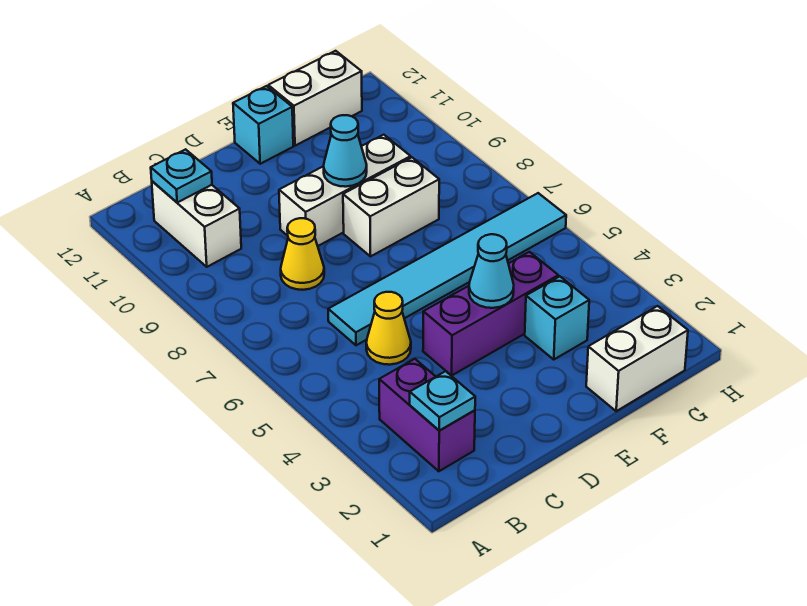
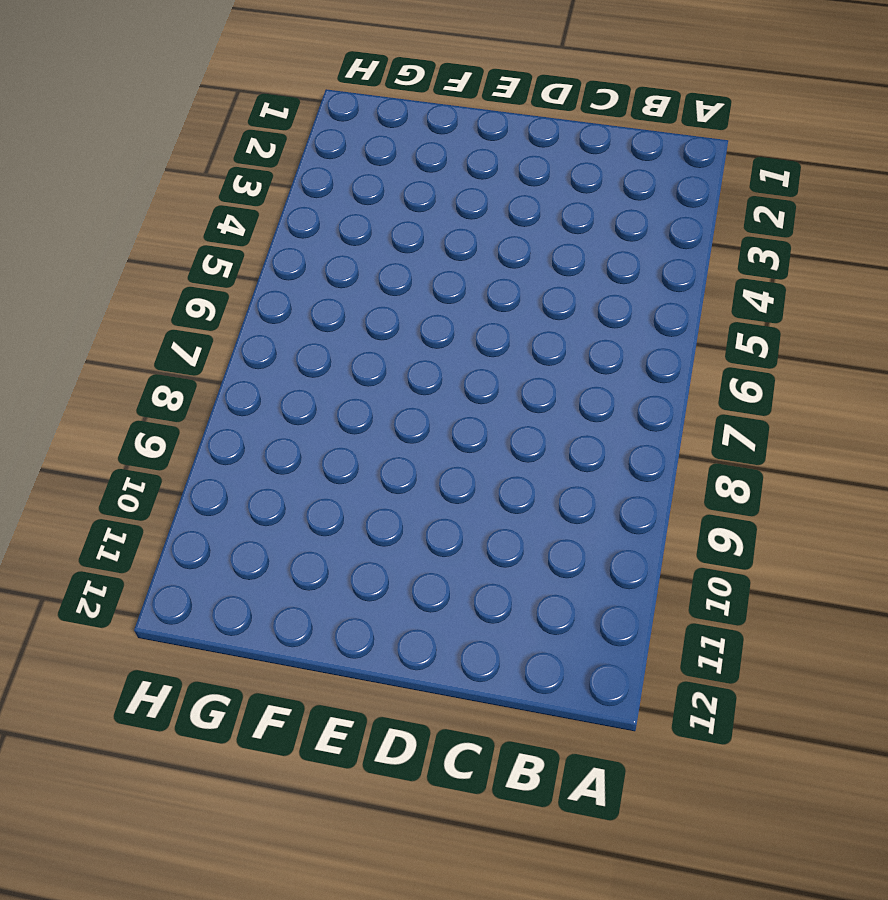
none -> purple 1x2 brick [379,359,475,471]
none -> white 1x2 brick [152,181,241,267]
none -> yellow 1x1 cone [366,292,411,365]

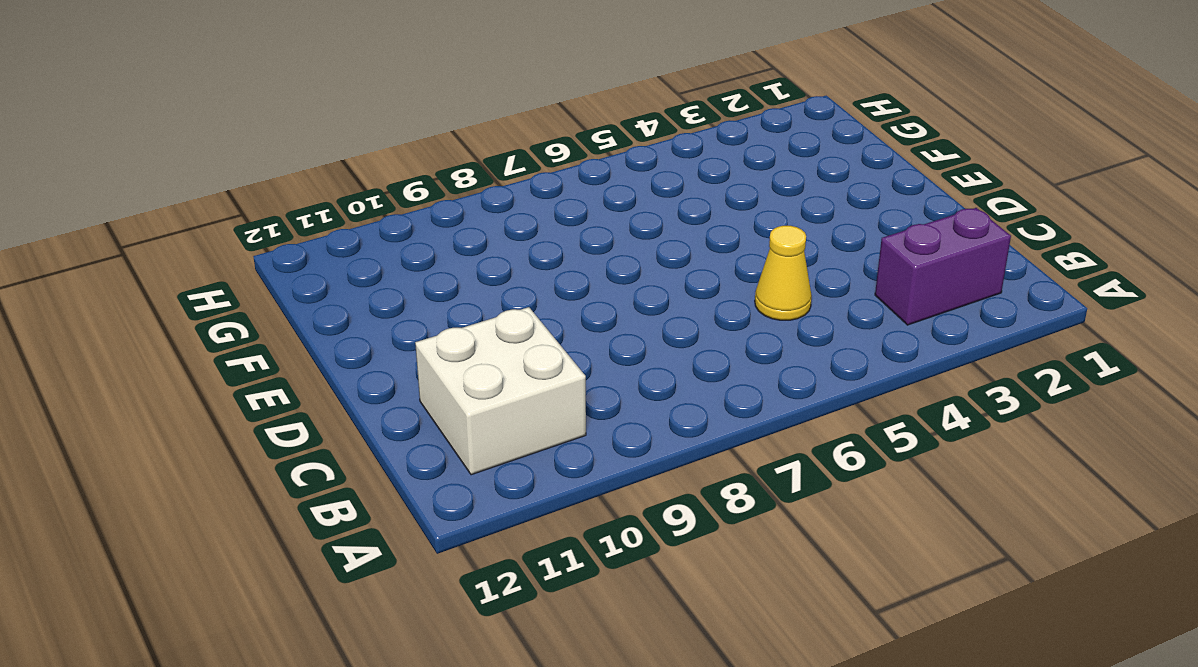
white 2x2 brick [415,307,586,475] -> white 1x2 brick [152,181,241,267]
none -> cyan 1x6 tile [328,193,566,345]
none -> yellow 1x1 cone [281,218,324,290]
none -> purple 1x3 brick [423,252,558,376]

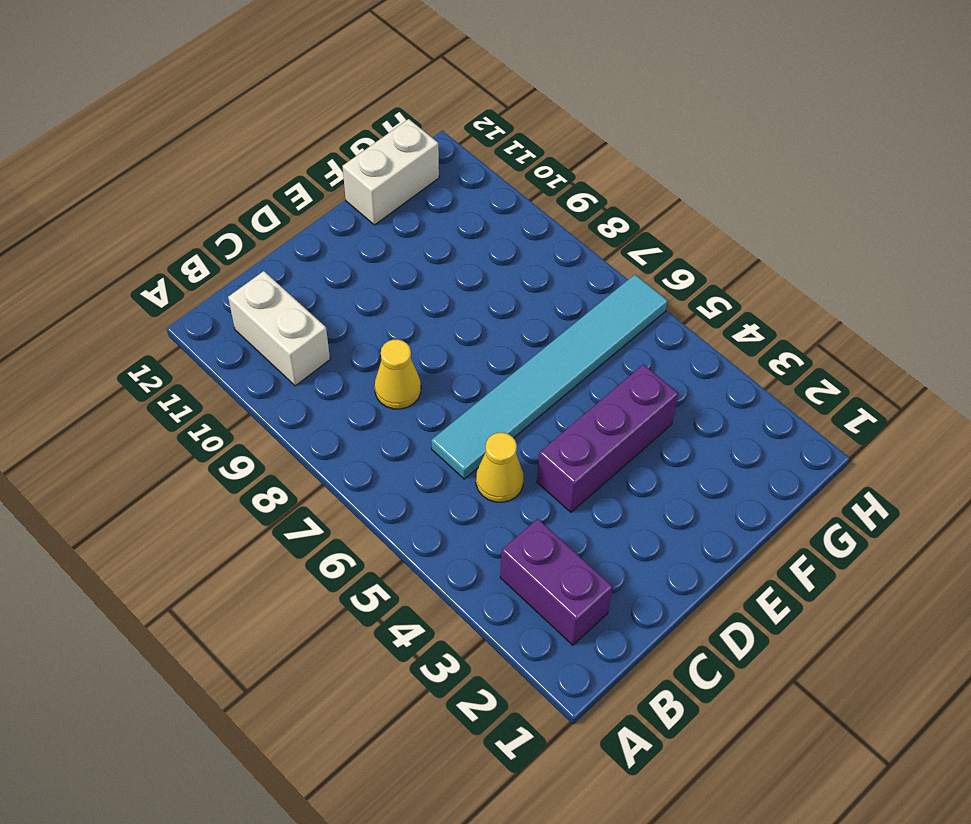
none -> white 1x3 brick [279,135,411,246]
none -> white 1x2 brick [343,157,439,256]
none -> cyan 1x1 brick [233,86,293,164]

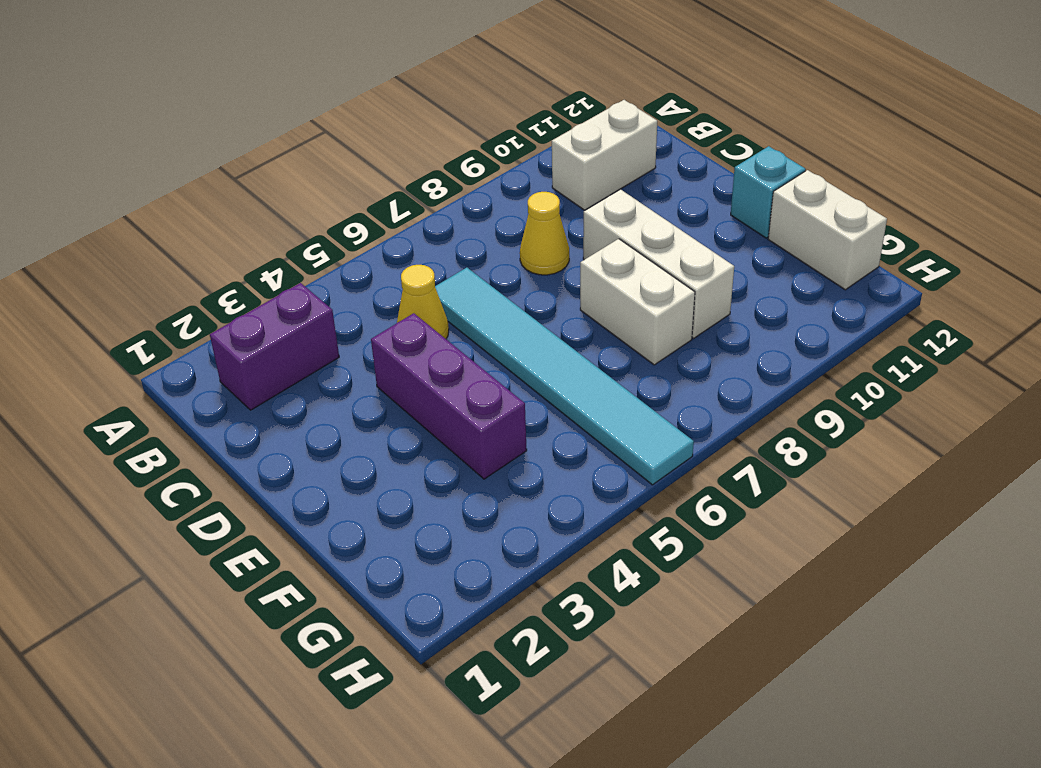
none -> white 1x2 brick [586,306,688,411]
none -> cyan 1x1 brick [525,276,589,359]
none -> cyan 1x1 plate [410,371,475,430]

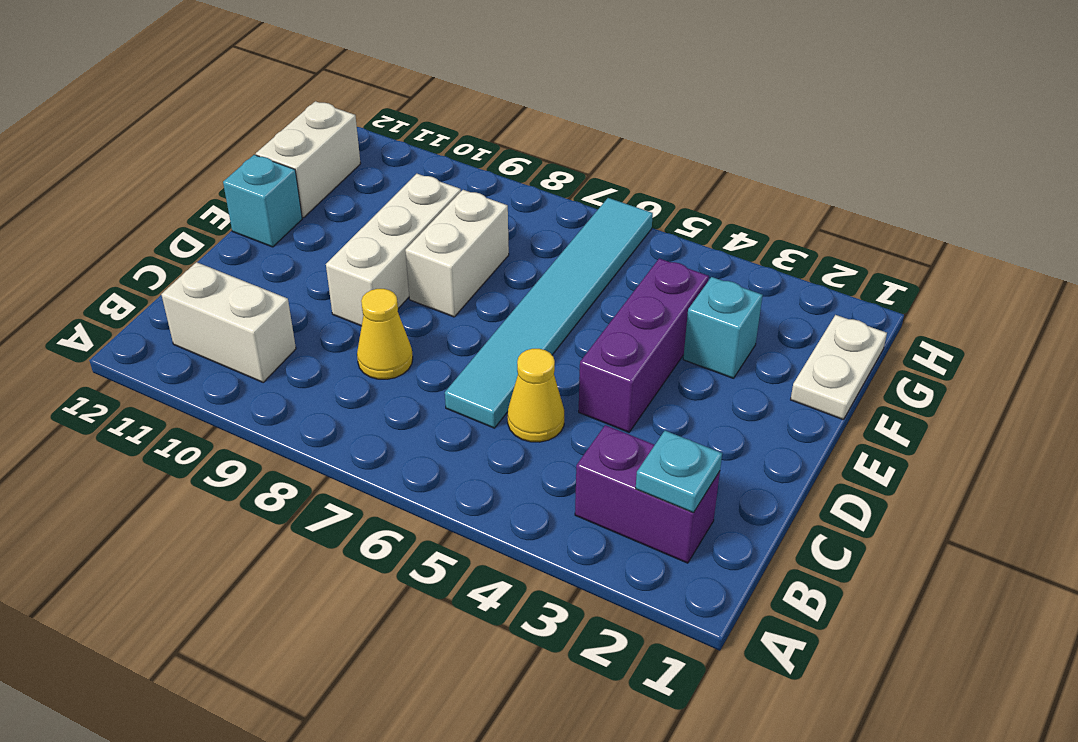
white 1x2 plate [791,315,887,420] -> white 1x2 brick [586,306,688,411]
none -> cyan 1x1 plate [151,149,212,202]
none -> cyan 1x1 cone [469,234,514,308]
none -> cyan 1x1 cone [323,115,367,187]

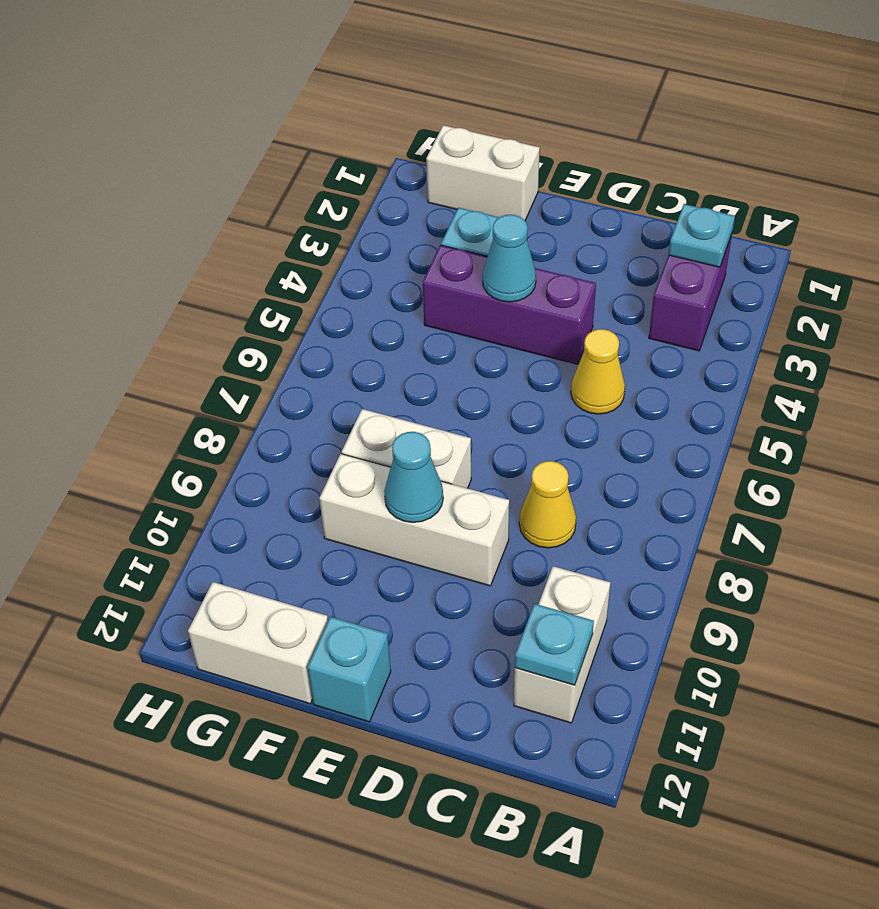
none -> cyan 1x6 tile [328,193,566,345]

